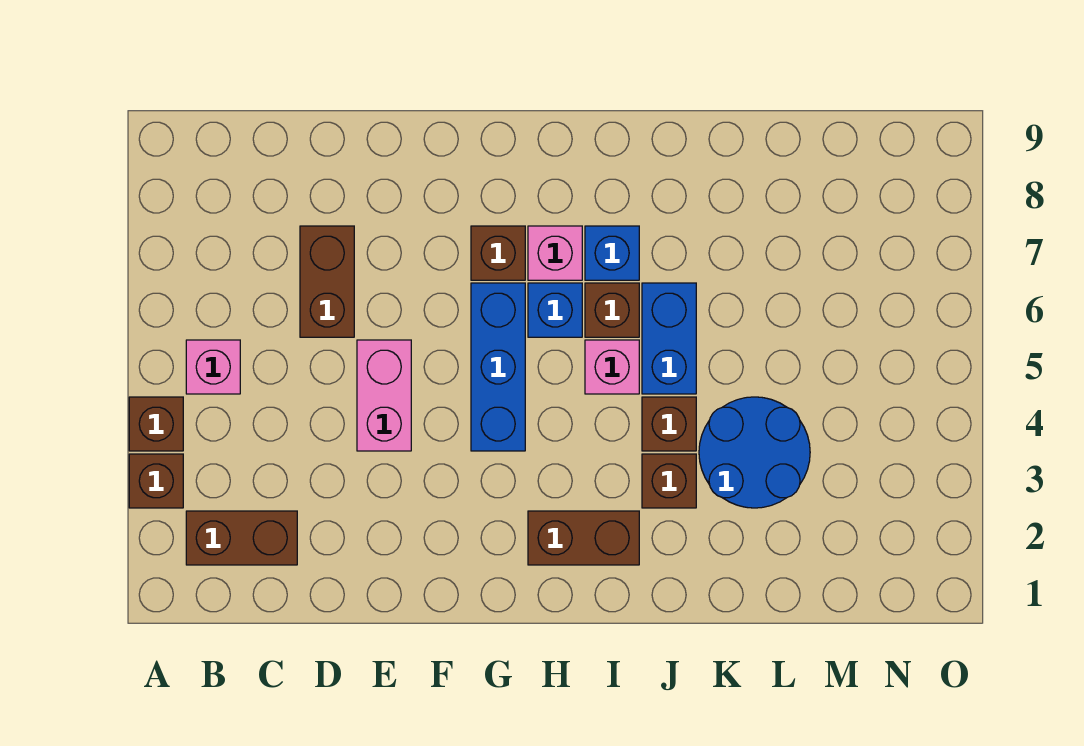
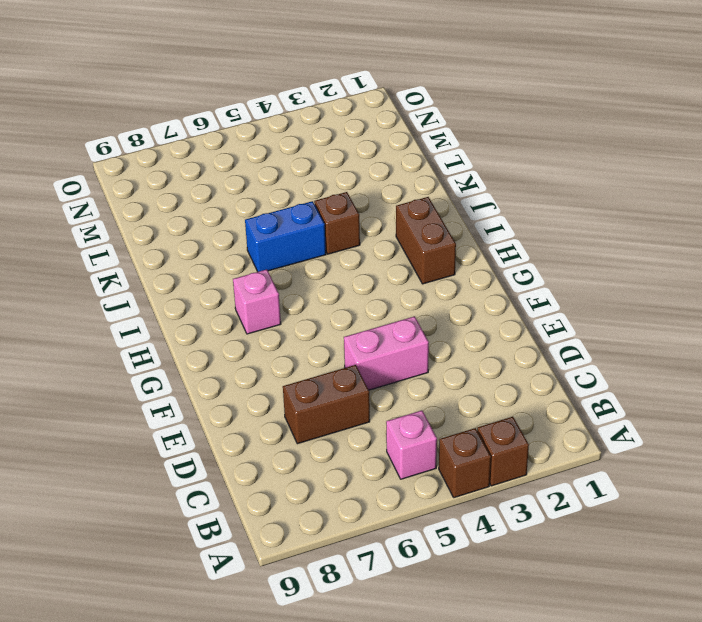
none -> brown 1x2 brick [186,511,297,565]
none -> blue 1x3 brick [471,283,525,451]
none -> brown 1x1 brick [471,226,525,280]

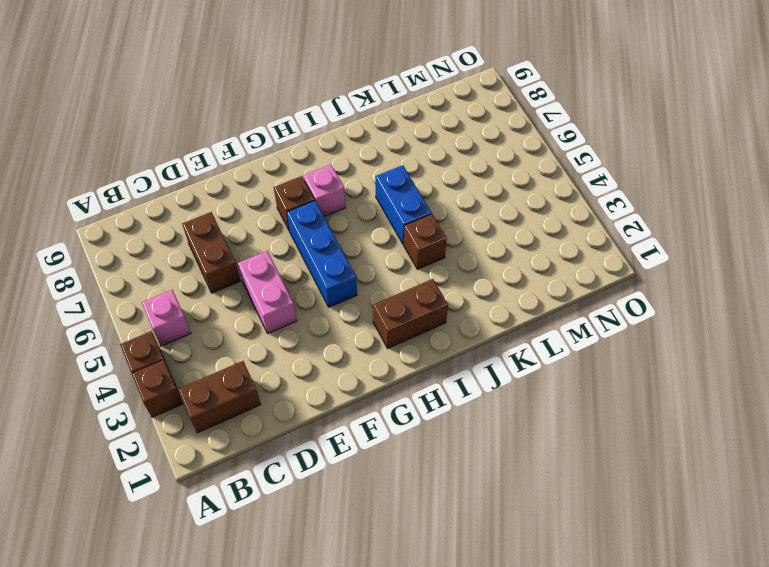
none -> blue 1x1 brick [528,283,582,337]
none -> pink 1x1 brick [585,340,639,394]
none -> brown 1x1 brick [585,283,639,337]

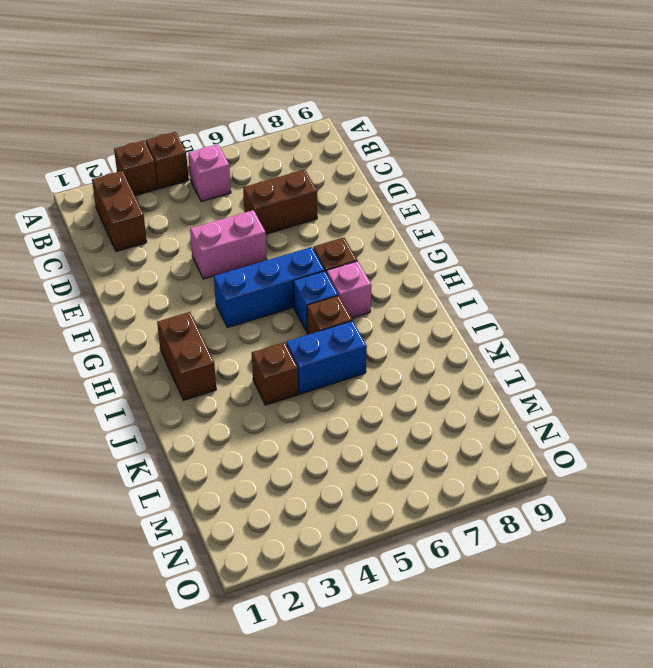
none -> pink 1x1 brick [585,340,639,394]
none -> blue 1x1 brick [585,226,639,280]
none -> brown 1x1 brick [642,454,696,508]

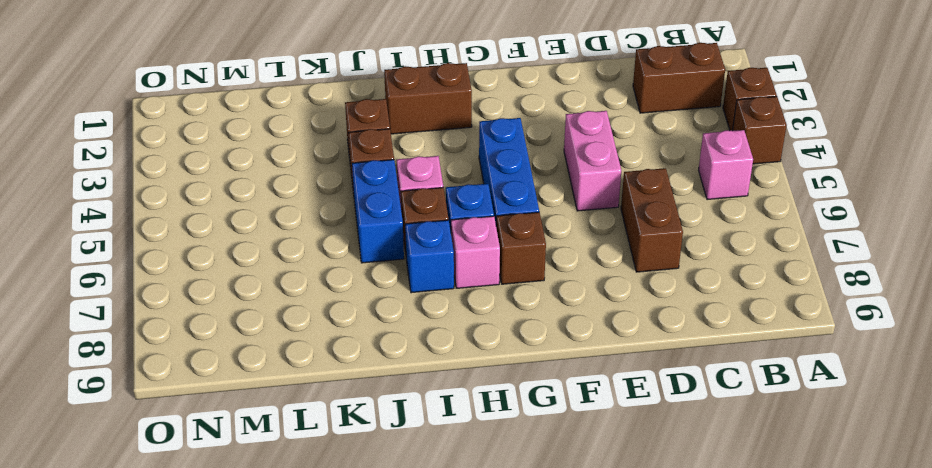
none -> blue 2x2 round brick [699,397,810,508]

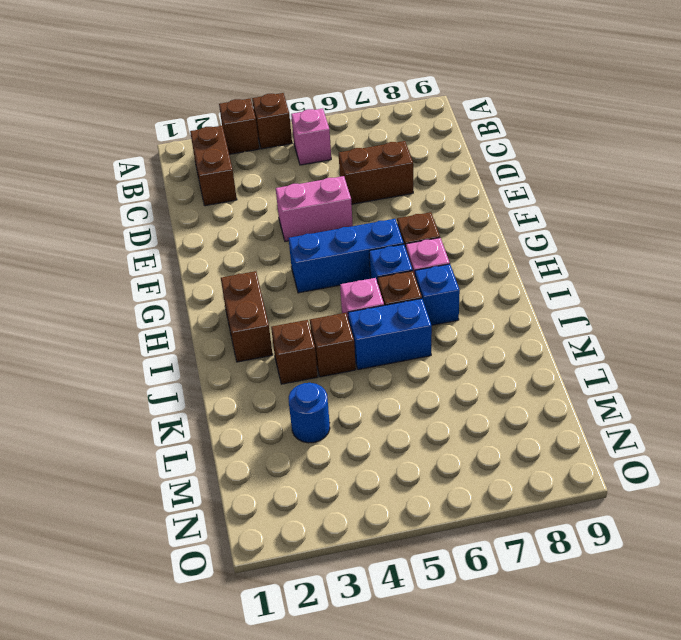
blue 1x1 round brick [289,383,330,443] -> blue 2x2 round brick [699,397,810,508]

